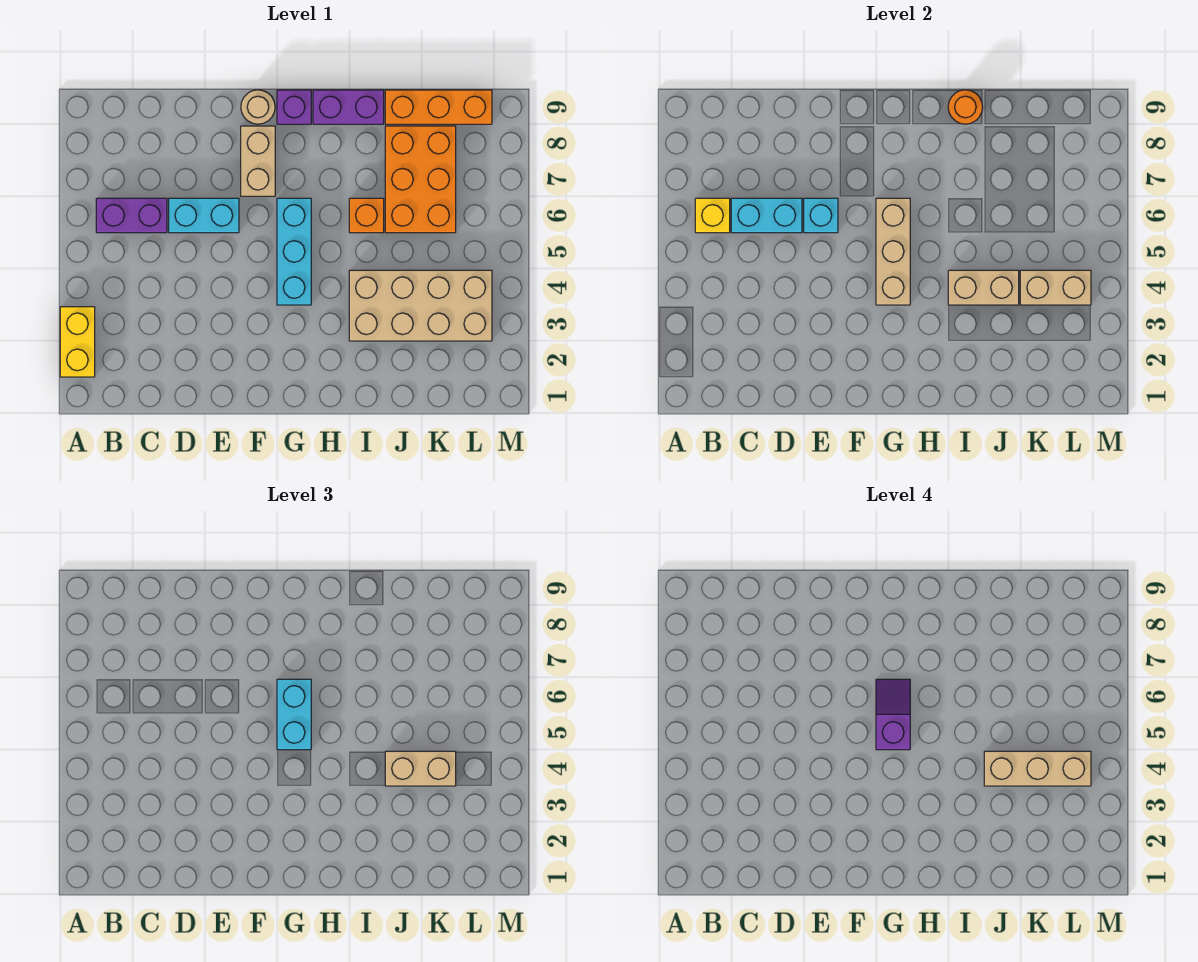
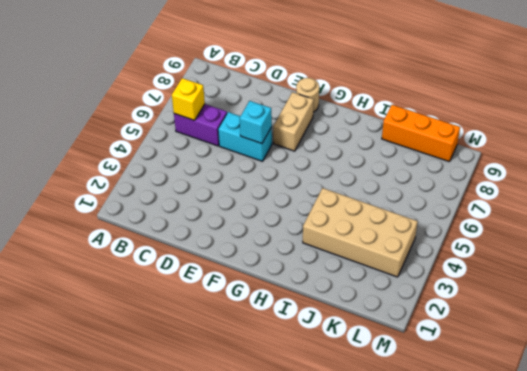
none -> yellow 1x2 brick [60,307,95,377]
none -> cyan 1x3 brick [277,198,311,305]
none -> purple 1x1 brick [277,90,311,124]

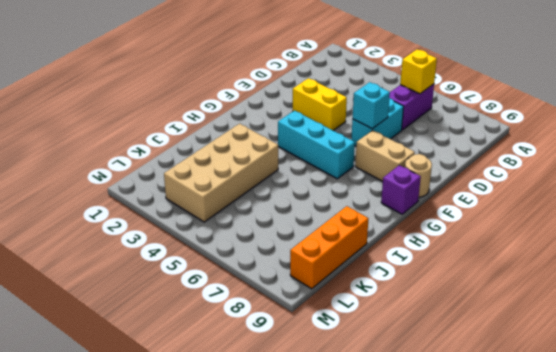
yellow 1x2 brick [293,78,347,131] -> yellow 1x2 brick moved to [60,307,95,377]
none -> purple 1x2 brick [313,90,384,124]
none -> orange 1x1 brick [349,198,384,233]
none -> orange 2x3 brick [385,126,456,233]

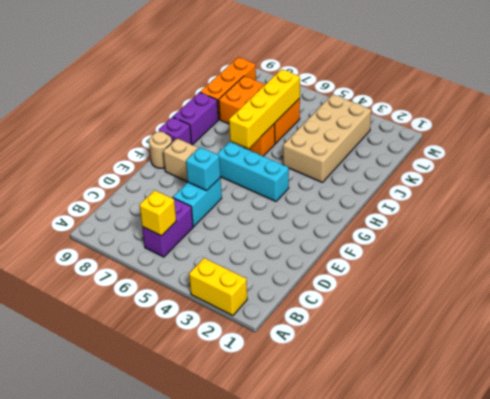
yellow 1x4 brick [229,69,300,149] -> none
none -> cyan 1x2 brick [731,198,802,233]
none -> tan 1x3 brick [876,198,910,305]
none -> tan 1x2 brick [948,270,1019,305]

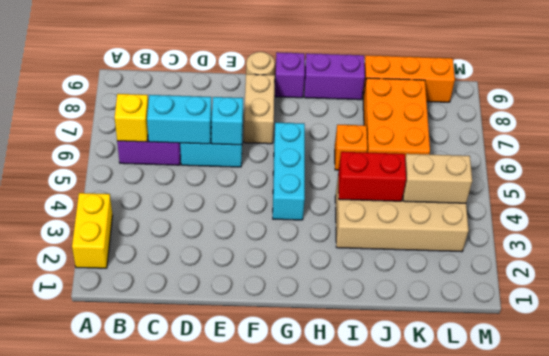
red 1x2 brick [338,152,406,201] -> tan 1x2 brick [948,270,1019,305]
none -> tan 1x3 brick [876,198,910,305]
none -> orange 1x1 round brick [948,90,983,124]
none -> cyan 1x2 brick [277,679,311,750]

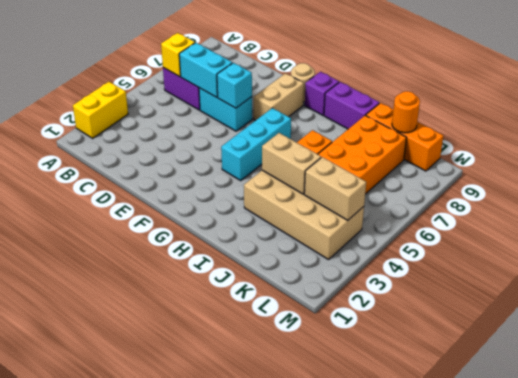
orange 1x1 round brick [392,91,420,133] -> orange 1x1 round brick moved to [948,90,983,124]
none -> tan 1x3 brick [876,198,910,305]
none -> cyan 1x2 brick [277,679,311,750]
none -> tan 1x2 brick [385,751,456,786]

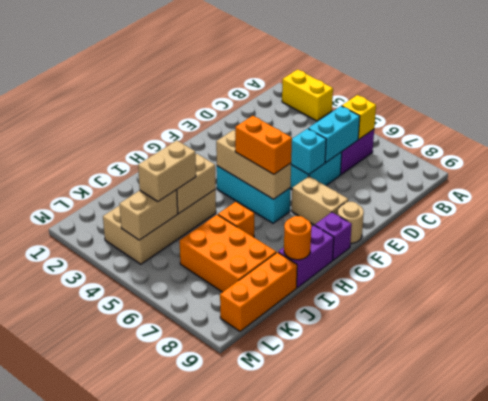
orange 1x2 brick [235,116,292,174] -> cyan 1x2 brick [277,679,311,750]
none -> purple 1x2 slope [876,679,910,750]
none -> tan 1x3 brick [984,751,1091,786]

